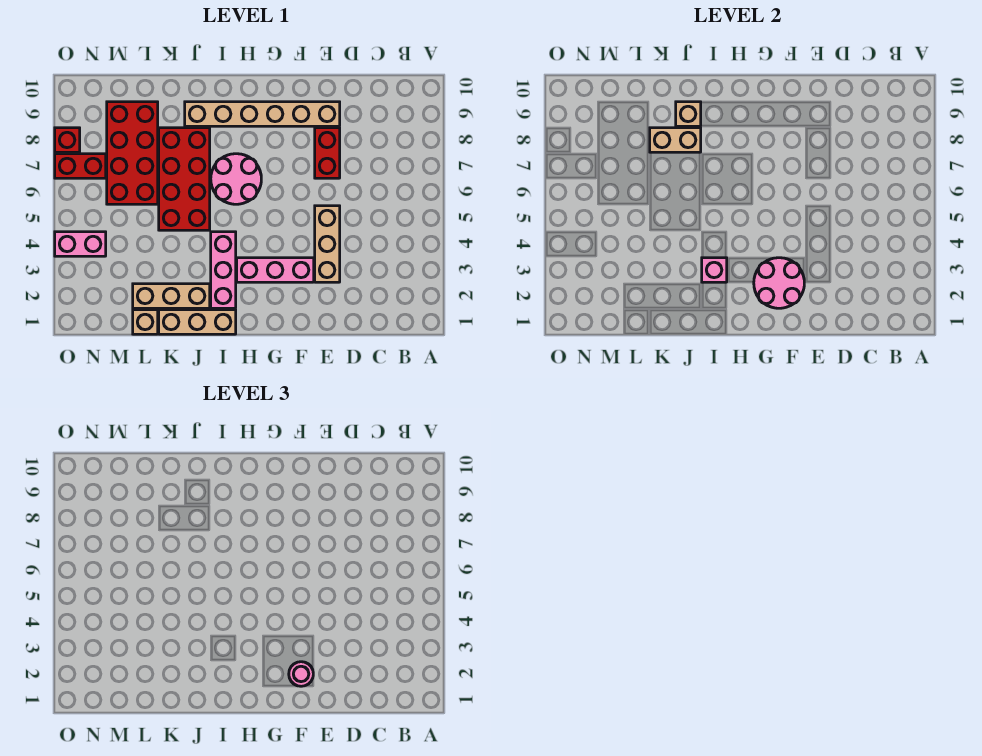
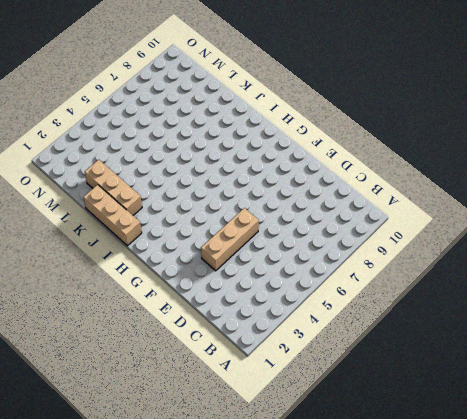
none -> red 1x2 brick [315,128,340,178]
none -> tan 1x6 brick [185,102,340,126]
none -> pink 1x3 brick [237,258,314,282]

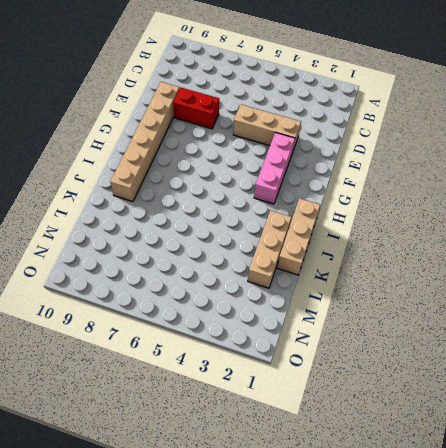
none -> pink 2x2 round brick [211,154,261,204]
none -> pink 1x3 brick [211,232,236,308]
none -> red 2x4 brick [159,128,210,230]

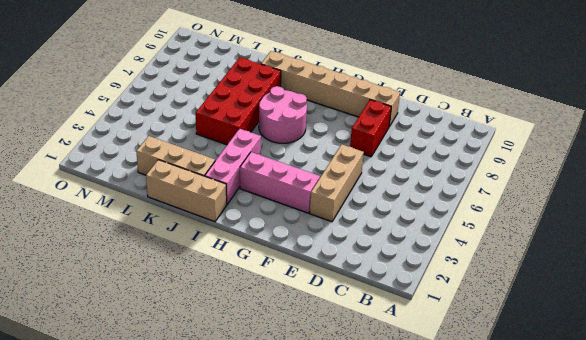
none -> tan 1x1 brick [133,310,158,334]
none -> red 2x4 brick [107,102,158,204]
none -> pink 1x2 brick [55,232,106,256]

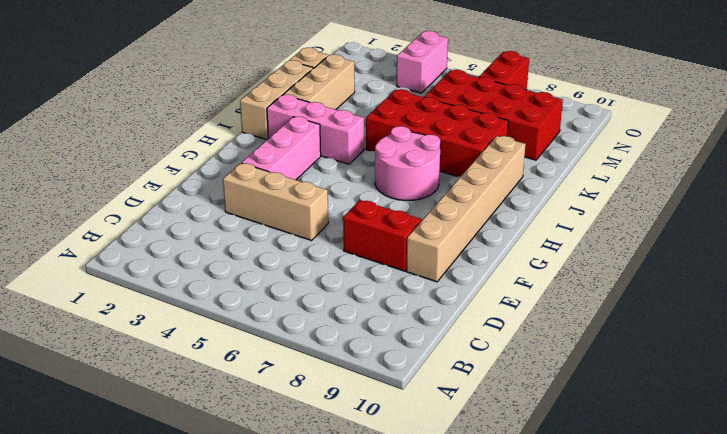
none -> red 1x1 brick [55,128,80,152]
none -> pink 2x2 round brick [754,258,804,308]
none -> pink 1x1 brick [702,258,727,282]

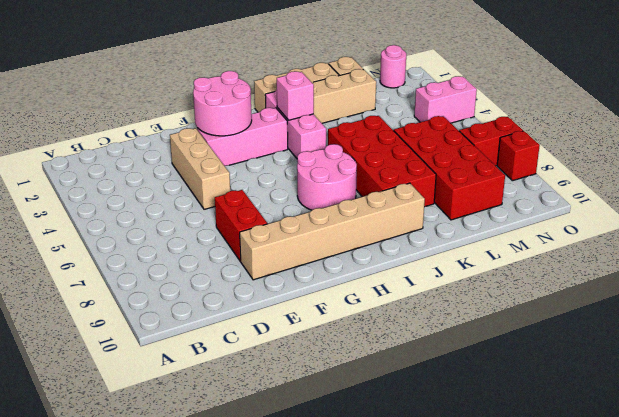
pink 1x1 round brick [380,45,406,88] -> pink 1x1 round brick moved to [289,662,313,686]
none -> tan 1x2 brick [650,128,701,152]
none -> tan 1x1 brick [676,102,701,126]

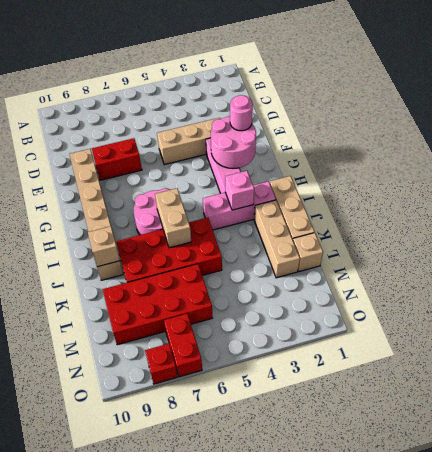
tan 1x2 brick [155,188,191,248] -> tan 1x2 brick moved to [650,128,701,152]
none -> pink 1x2 brick [55,232,106,256]

